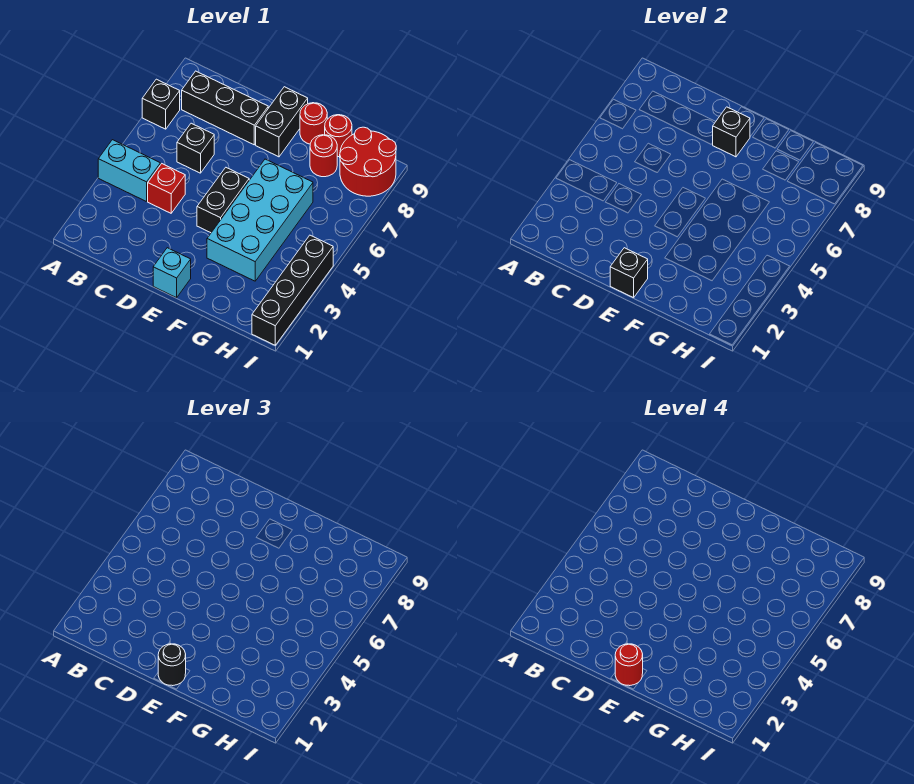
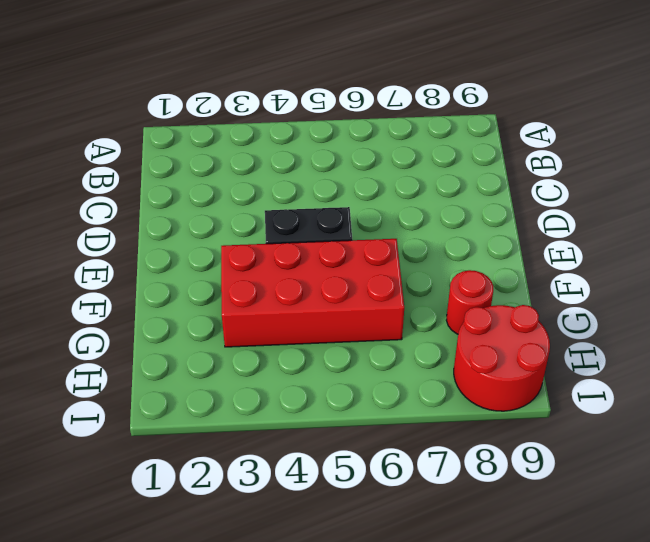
red 2x4 brick [221,239,404,347] -> cyan 2x4 brick [207,159,313,281]
none -> cyan 1x2 brick [98,140,160,202]
none -> black 1x1 brick [142,79,180,129]
none -> black 1x3 brick [182,71,268,145]

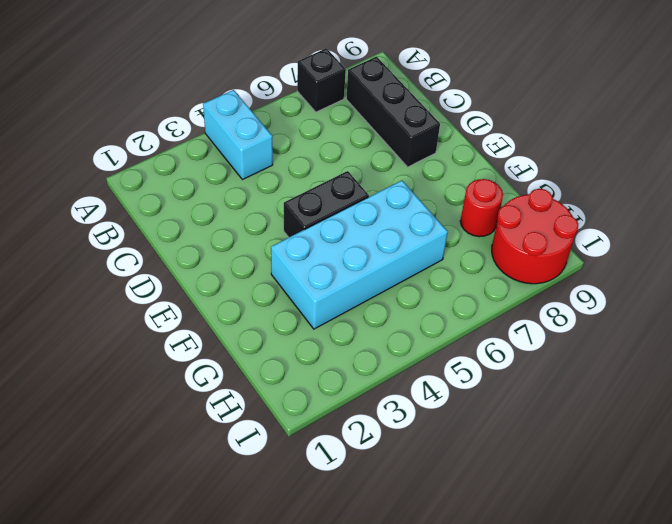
none -> red 1x1 brick [148,164,185,213]
none -> black 1x1 brick [177,123,214,173]
none -> cyan 1x1 brick [153,248,191,298]

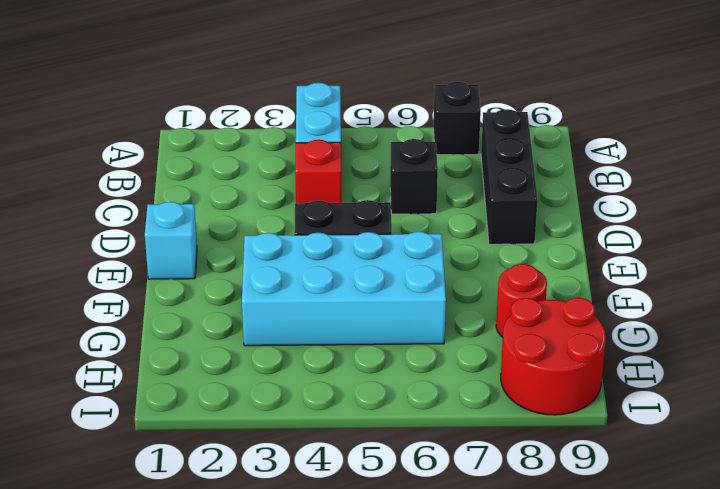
none -> black 1x2 brick [256,87,308,157]
none -> red 1x1 round brick [300,103,327,144]
none -> red 1x1 round brick [325,115,352,157]

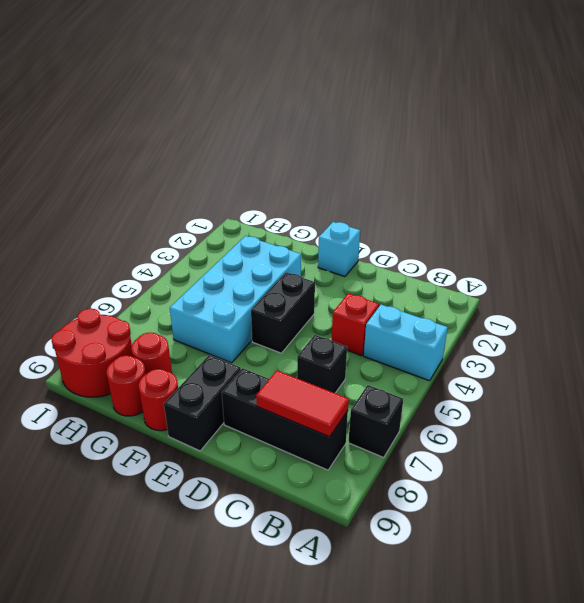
red 1x2 tile [256,370,349,437] -> none
none -> black 1x4 brick [252,235,333,345]
none -> black 1x1 brick [610,248,648,298]
none -> black 1x1 brick [713,107,750,157]

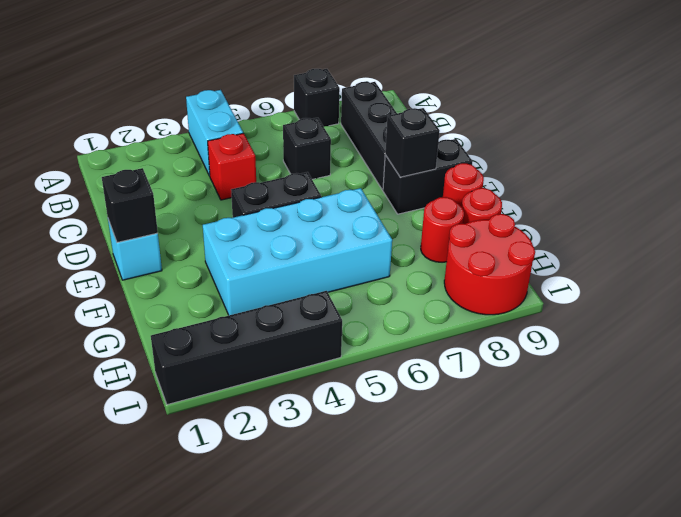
none -> black 1x1 round brick [158,644,186,686]
none -> red 1x1 round brick [615,644,643,686]

